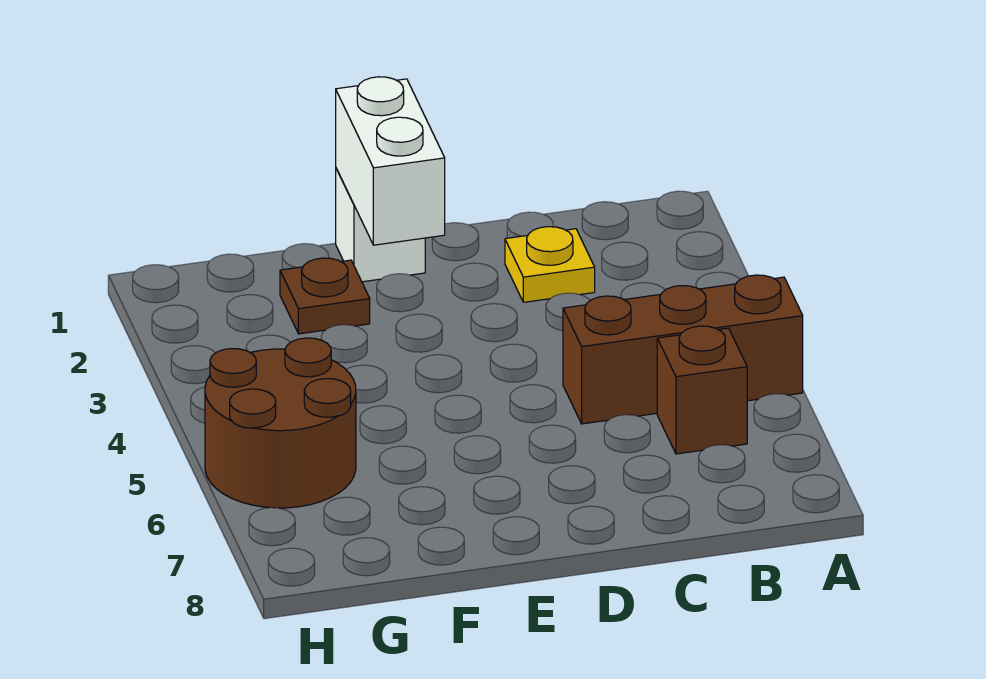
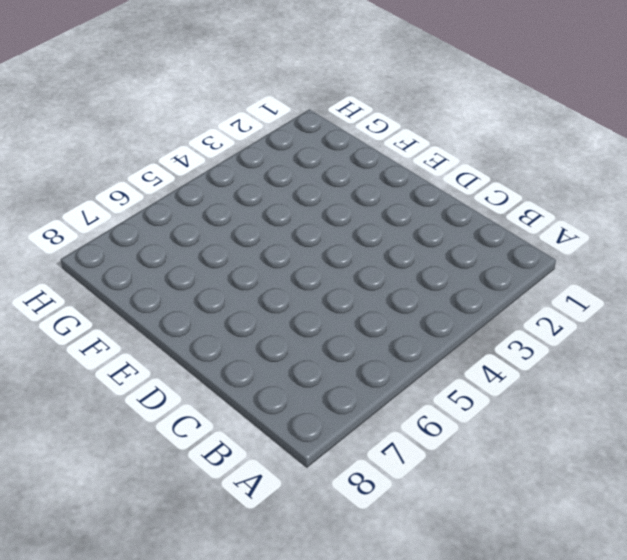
none -> brown 1x3 brick [563,275,803,424]
none -> brown 1x1 brick [657,326,747,454]

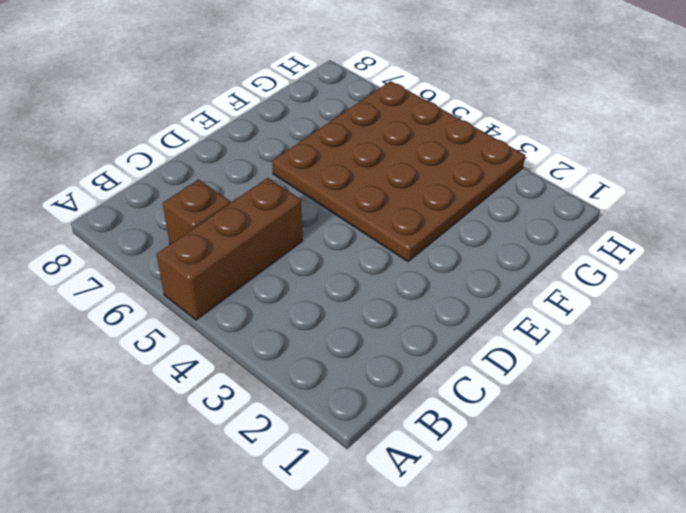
brown 4x4 plate [272,81,525,261] -> brown 2x2 round brick [205,338,356,508]
none -> yellow 1x1 plate [505,227,595,302]
none -> white 1x1 brick [336,169,425,282]

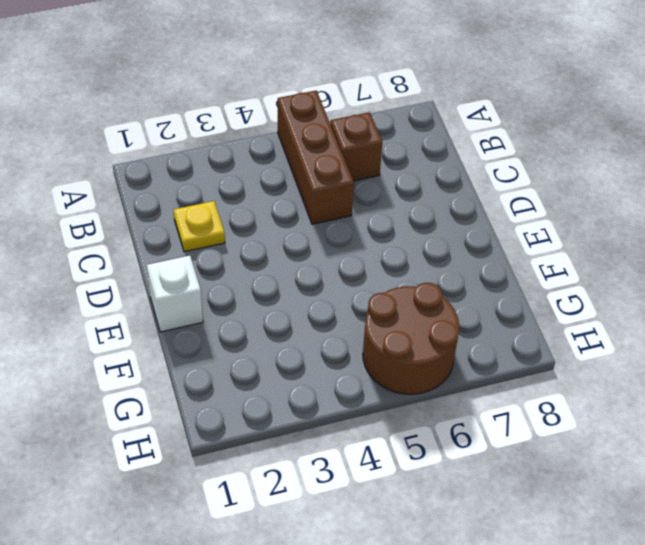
none -> brown 1x1 plate [280,258,370,334]
none -> white 1x2 brick [336,77,445,245]

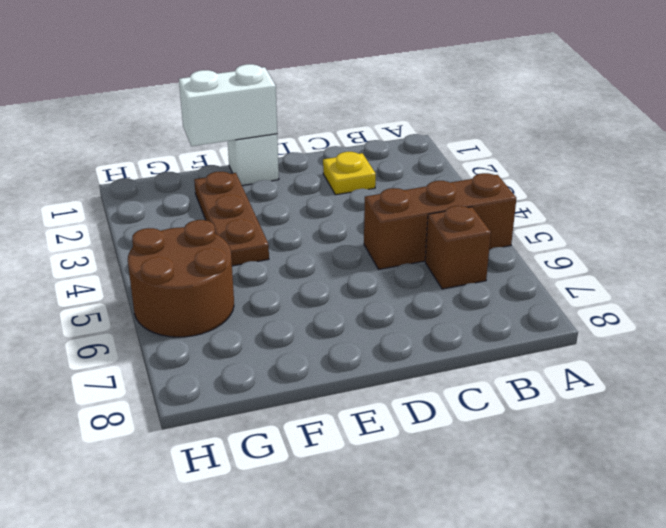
white 1x2 brick [179,64,277,146] -> white 1x2 brick turned to [336,77,445,245]
brown 1x3 plate [194,172,269,266] -> brown 1x1 plate [280,258,370,334]

